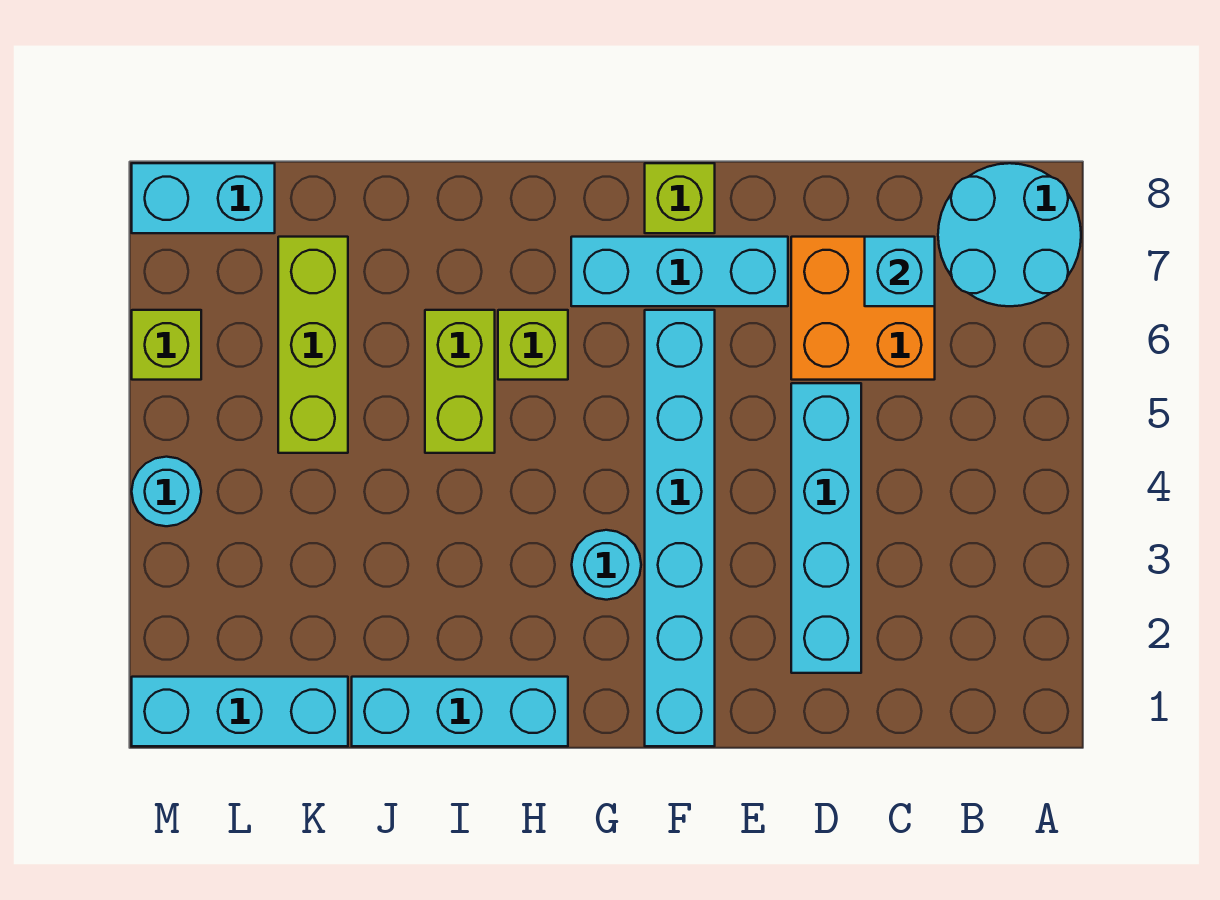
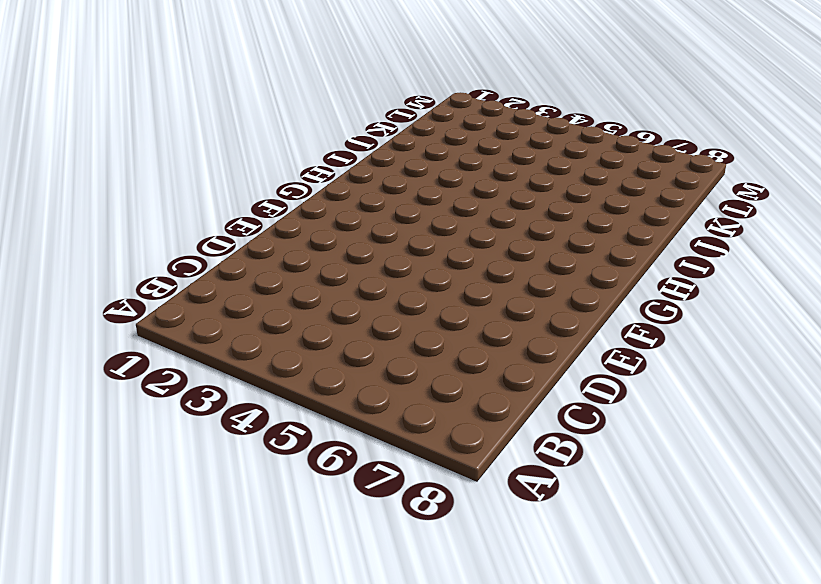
none -> cyan 2x2 round brick [938,163,1081,306]
none -> orange 2x2 brick [791,237,935,380]
none -> cyan 1x4 brick [791,383,861,673]

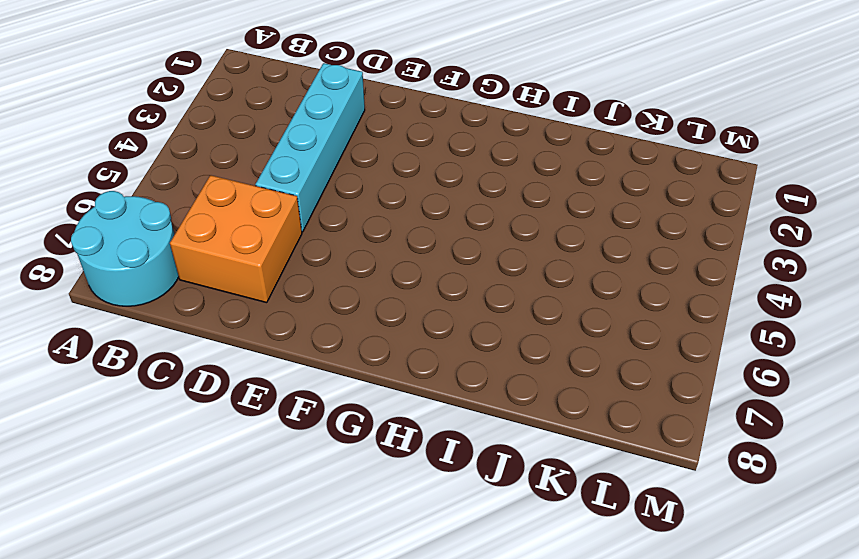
none -> cyan 1x3 brick [571,237,788,306]
none -> cyan 1x6 brick [645,310,715,746]
none -> lime 1x1 brick [645,163,715,233]

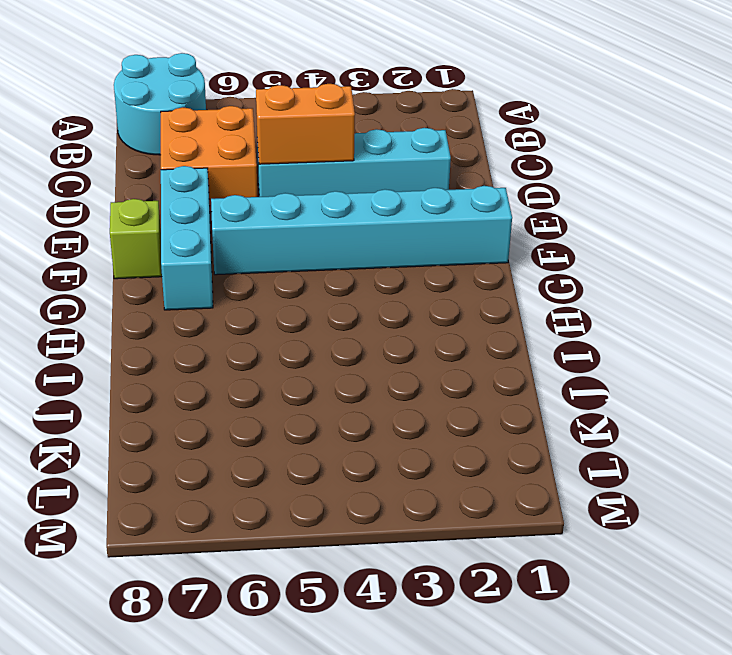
orange 1x2 brick [256,84,355,164] -> none
none -> cyan 1x1 round brick [572,530,641,600]
none -> cyan 1x3 brick [352,677,568,746]
none -> lime 1x1 brick [498,310,568,380]

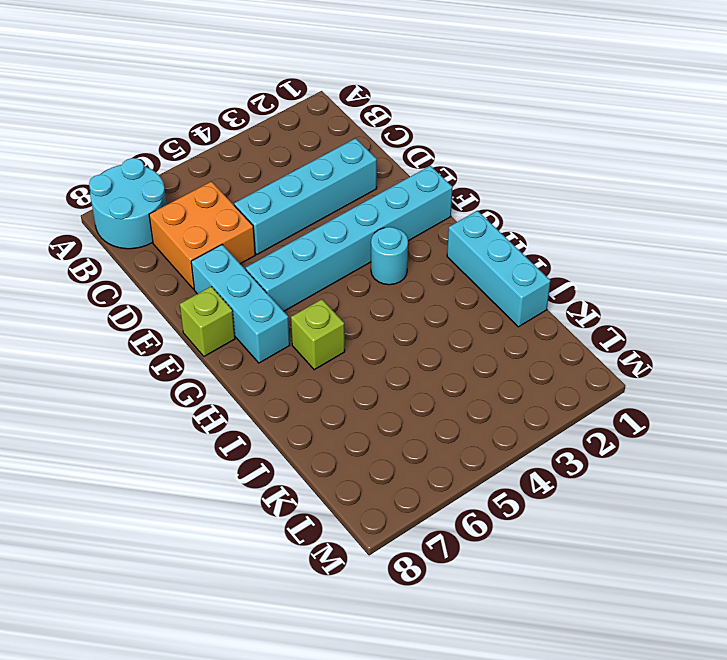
none -> lime 1x2 brick [425,310,495,453]
none -> cyan 1x3 brick [132,677,348,746]
none -> lime 1x3 brick [278,237,348,453]

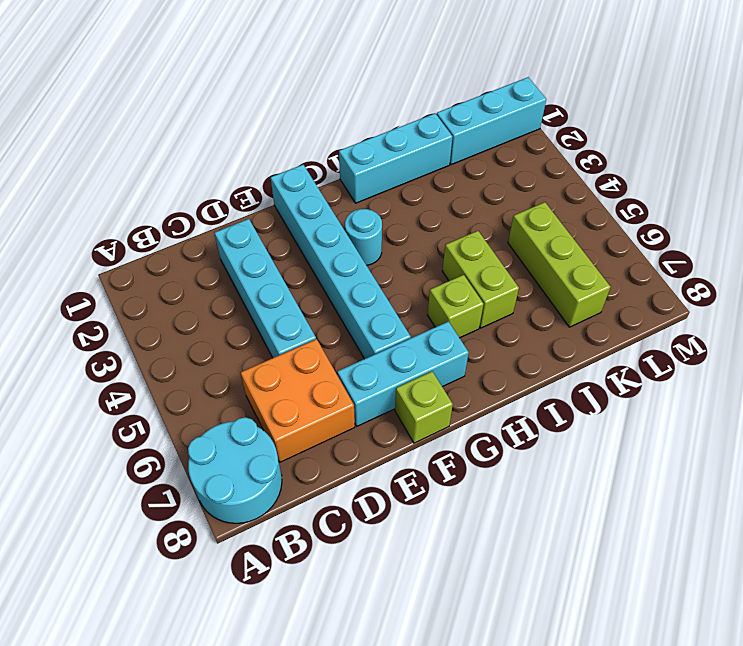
none -> cyan 1x2 brick [132,163,275,233]
none -> cyan 1x1 round brick [132,457,201,526]
none -> lime 1x1 brick [132,310,201,380]

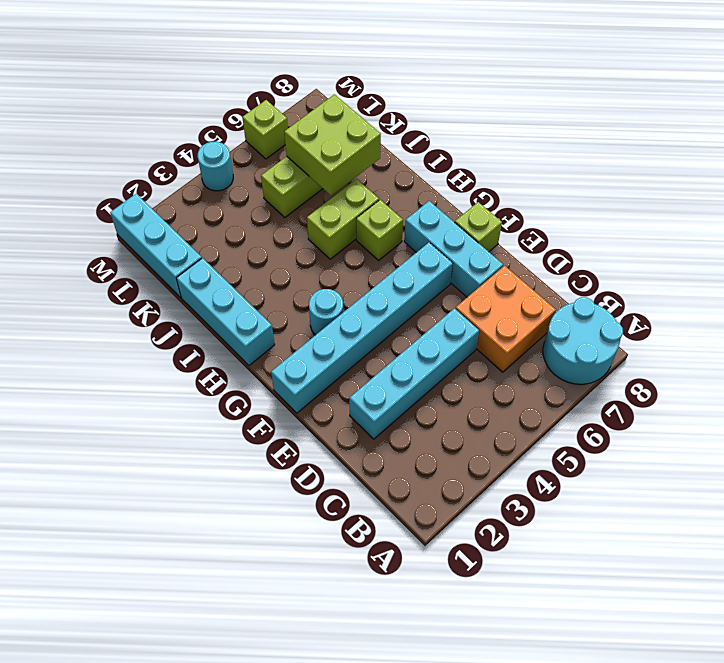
lime 2x2 brick [284,94,381,196] -> none
none -> cyan 1x2 brick [132,163,275,233]
none -> cyan 1x1 brick [865,237,935,306]

